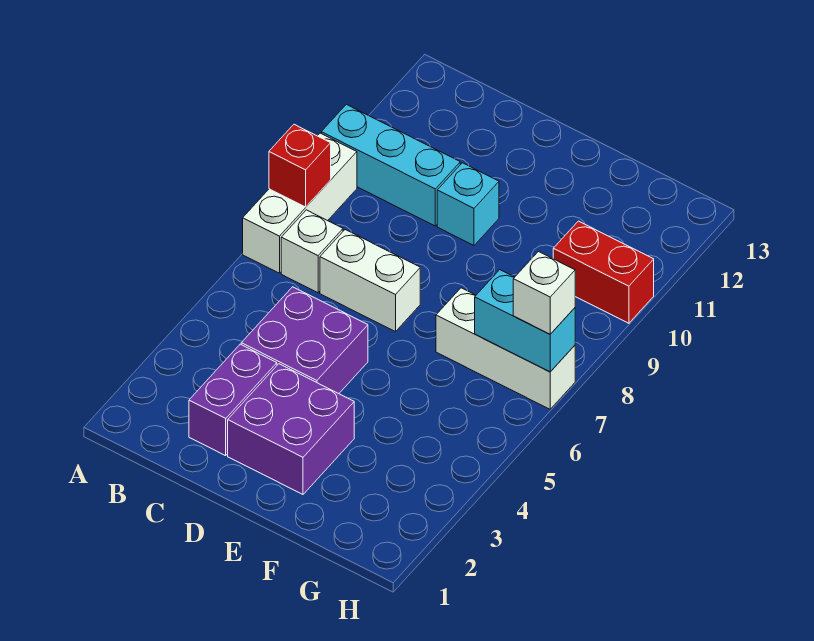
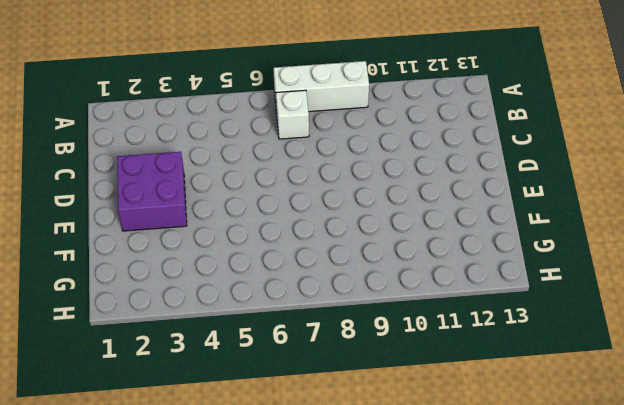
none -> cyan 1x3 brick [321,104,460,226]
none -> purple 1x2 brick [189,344,277,456]
none -> purple 2x2 brick [241,287,368,394]

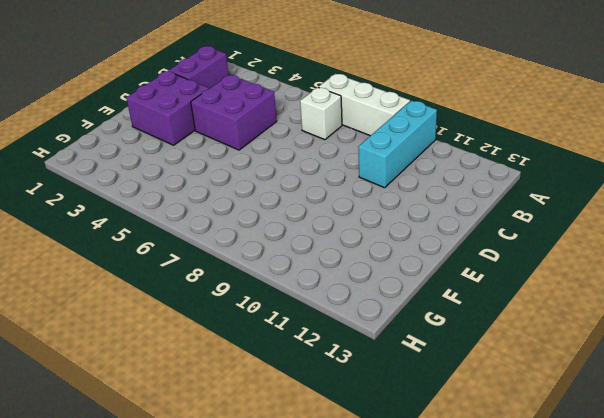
purple 1x2 brick [169,46,229,89] -> purple 1x2 brick turned to [189,344,277,456]
none -> white 1x2 brick [320,230,420,332]
none -> cyan 1x1 brick [437,163,499,245]
none -> white 1x3 brick [436,288,575,409]

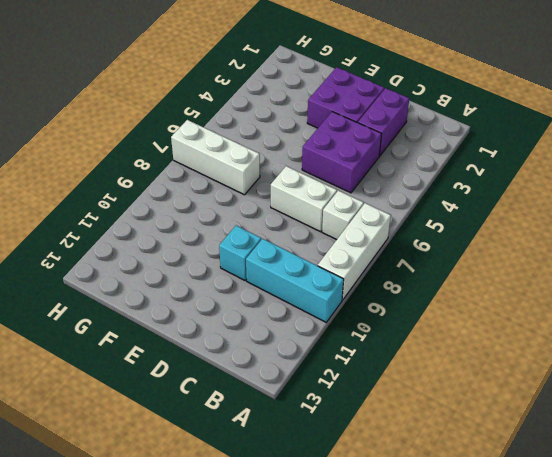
none -> red 1x2 brick [553,221,654,323]
none -> red 1x1 brick [269,124,331,207]
none -> cyan 1x2 brick [475,270,575,372]

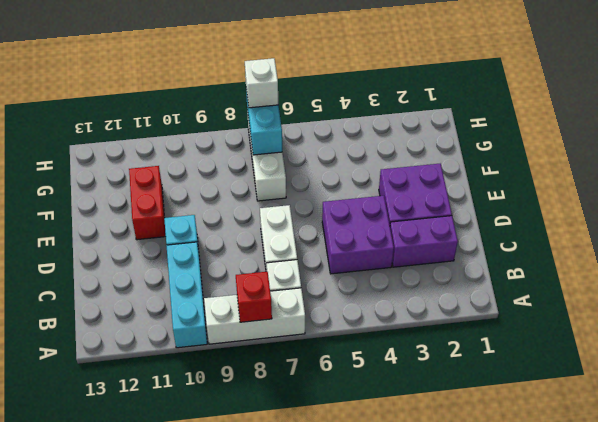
red 1x2 brick [129,166,166,240] -> red 1x2 brick moved to [553,221,654,323]

